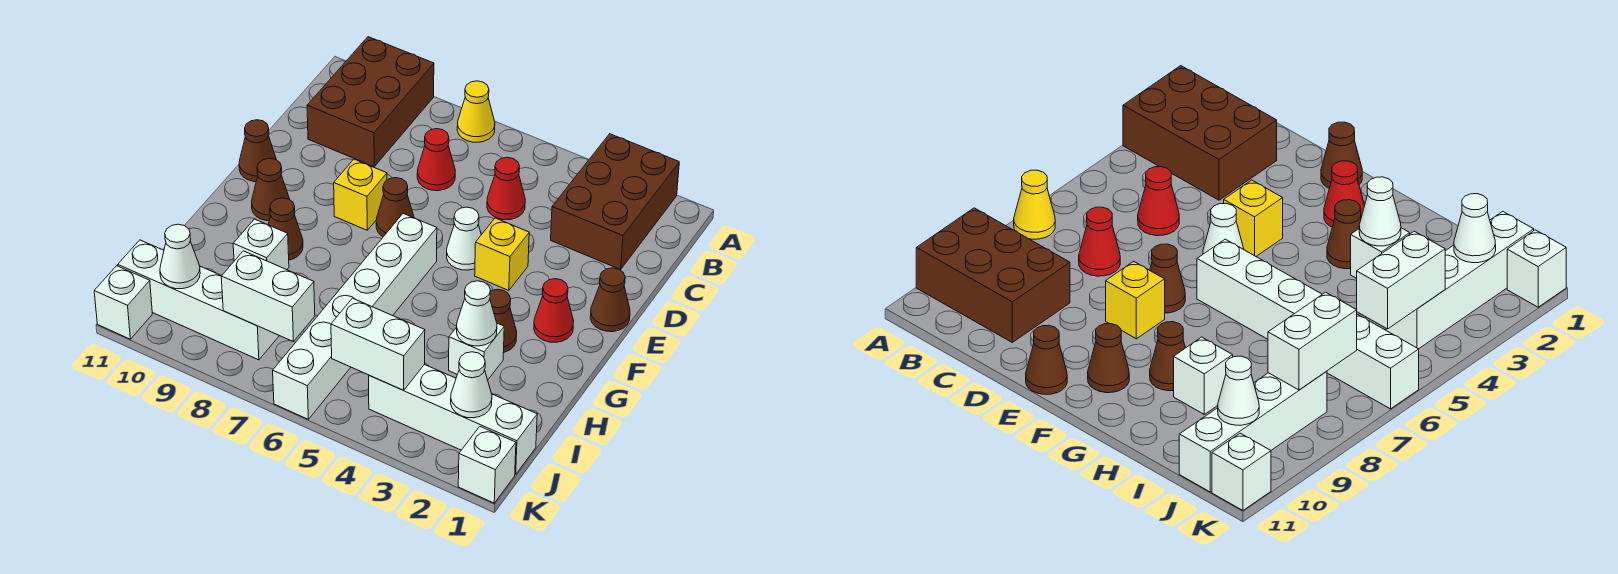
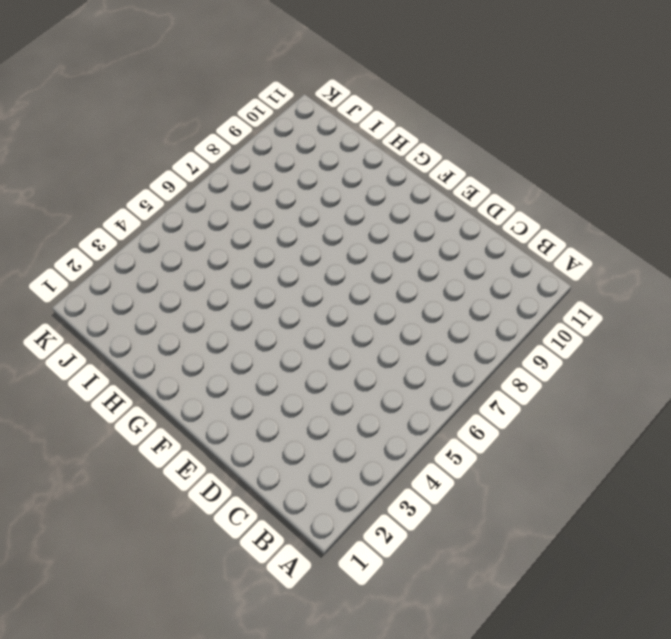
none -> brown 2x3 brick [551,134,679,269]
none -> yellow 1x1 cone [457,81,495,142]
none -> brown 2x3 brick [307,37,434,167]

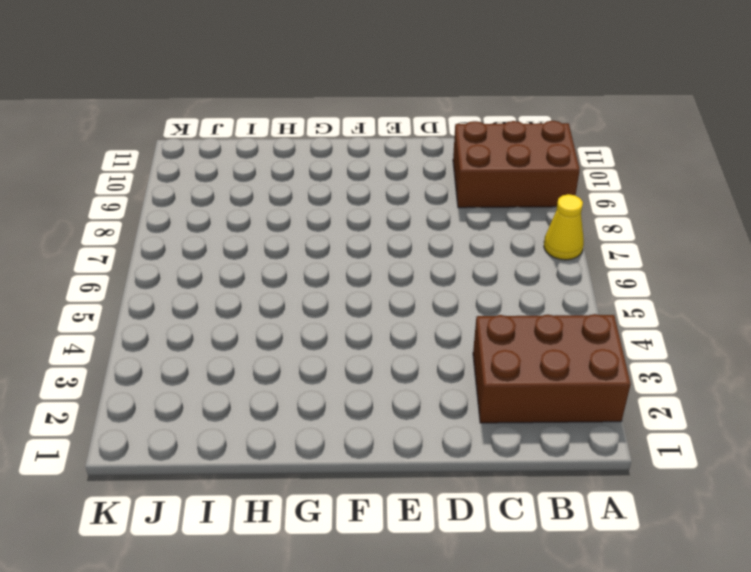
none -> red 1x1 cone [487,157,525,220]
none -> red 1x1 cone [417,129,455,191]
none -> brown 1x1 cone [590,268,630,332]

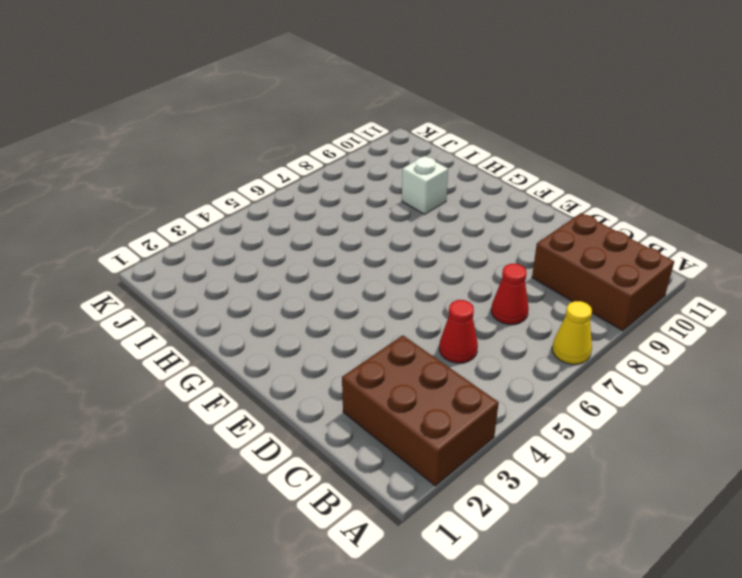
none -> brown 1x1 cone [590,268,630,332]
none -> yellow 1x1 brick [475,218,529,291]
none -> white 1x1 cone [447,207,481,270]

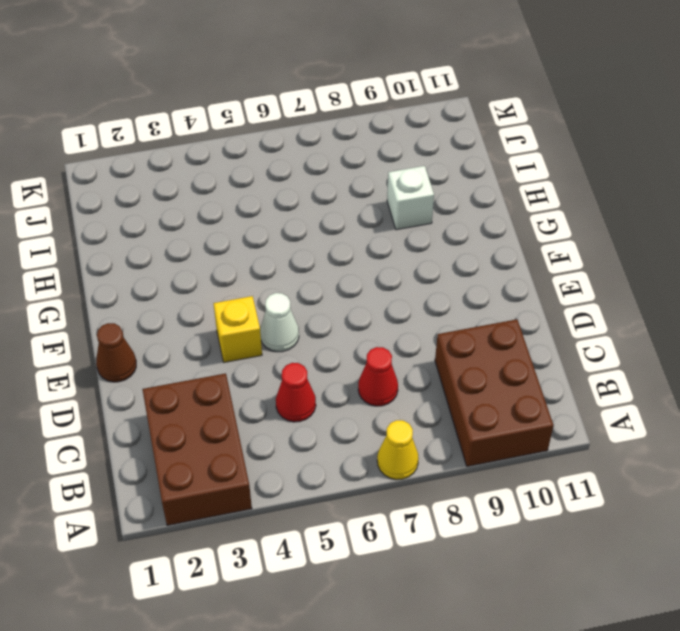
none -> brown 1x1 cone [376,178,414,237]
none -> yellow 1x1 brick [334,159,387,230]
none -> brown 1x1 cone [239,120,276,182]

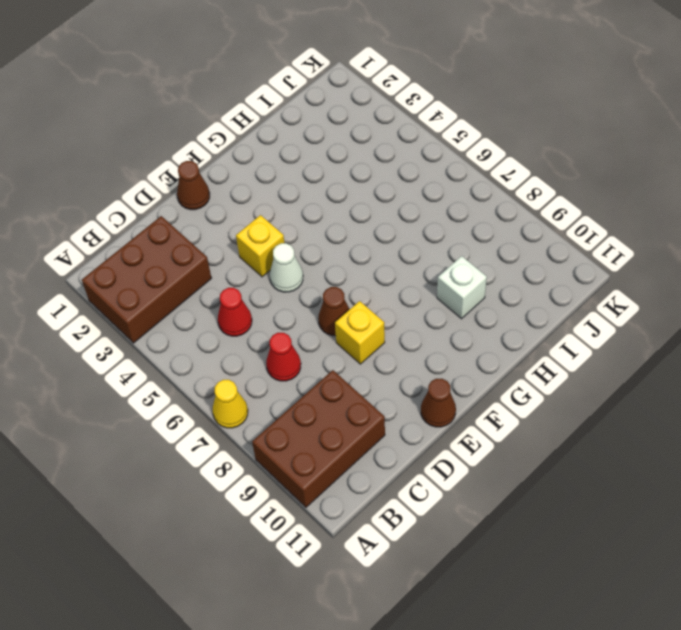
none -> red 1x1 cone [534,279,574,342]
none -> white 1x6 brick [273,214,437,419]
none -> brown 1x1 cone [252,158,290,221]

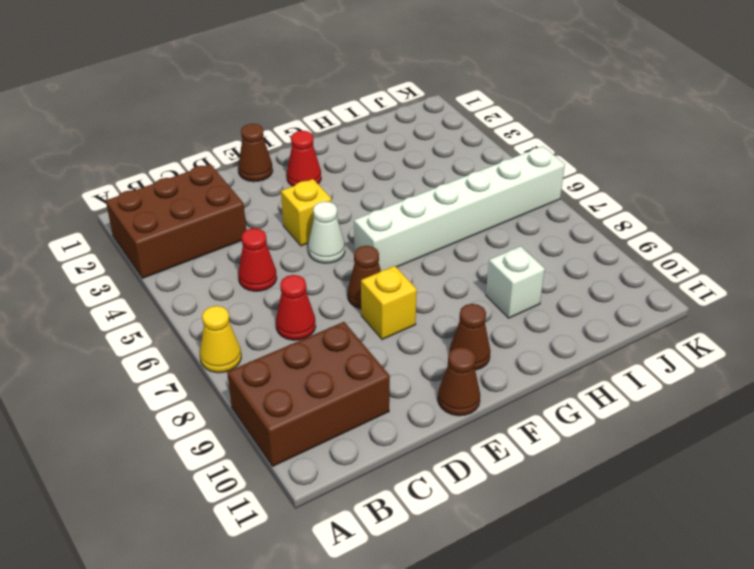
none -> brown 1x1 cone [490,289,517,353]
none -> brown 1x1 cone [268,198,303,260]
none -> white 1x1 brick [449,323,504,380]

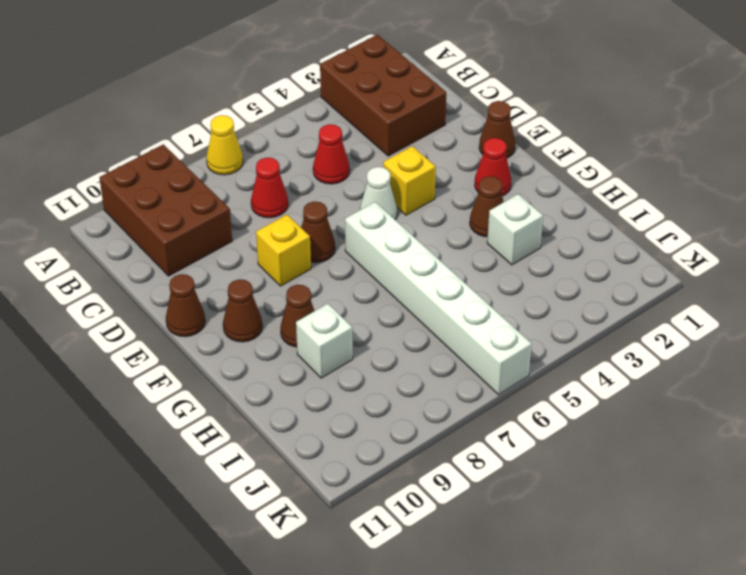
none -> white 1x4 brick [369,364,537,474]
none -> white 1x4 brick [118,240,279,360]
none -> white 1x1 brick [458,427,516,503]

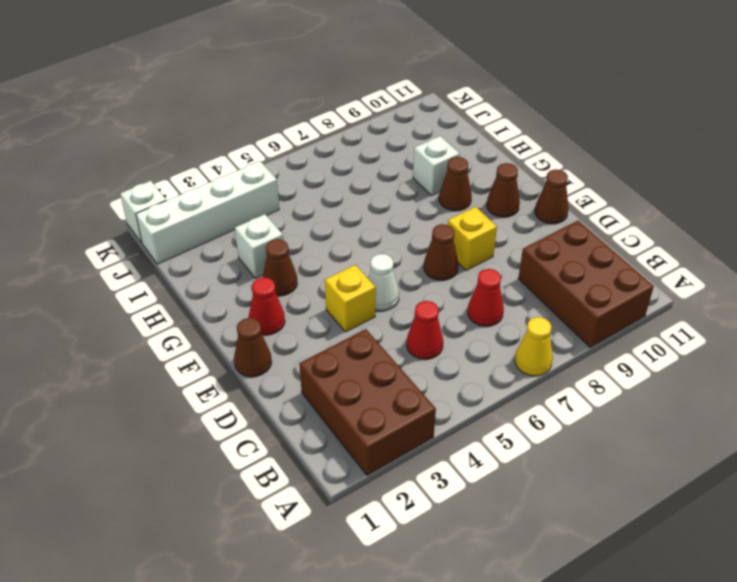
none -> white 1x6 brick [273,214,437,419]
none -> white 1x4 brick [118,240,279,360]
none -> white 1x1 brick [94,266,152,339]

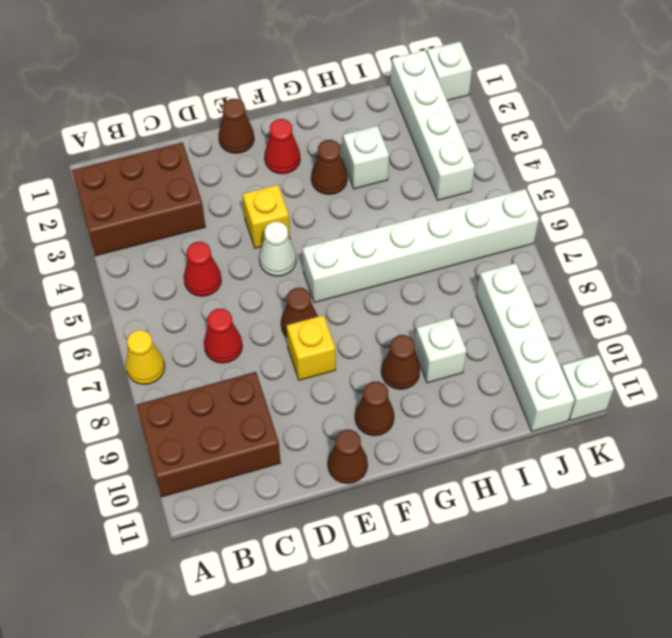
none -> white 1x1 cone [457,281,497,346]
none -> white 1x1 cone [451,352,492,418]
none -> white 1x2 brick [331,298,425,390]

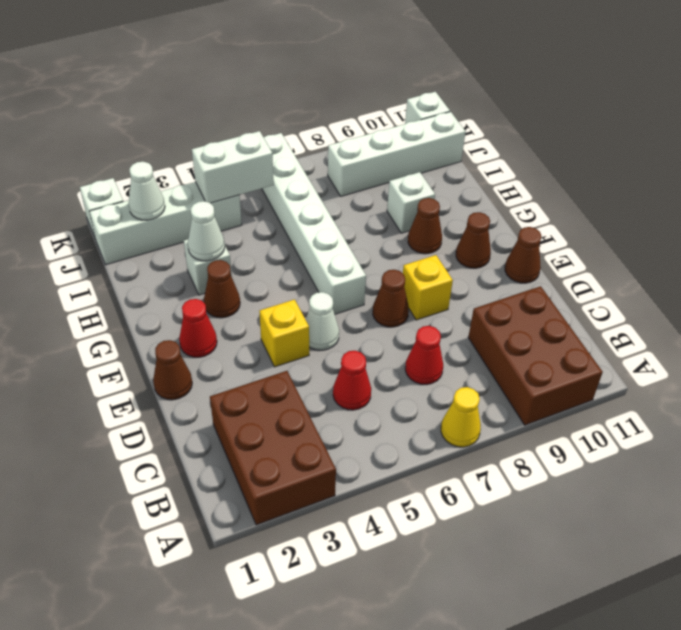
none -> white 1x2 brick [221,251,315,342]
none -> white 1x1 cone [160,224,200,289]

